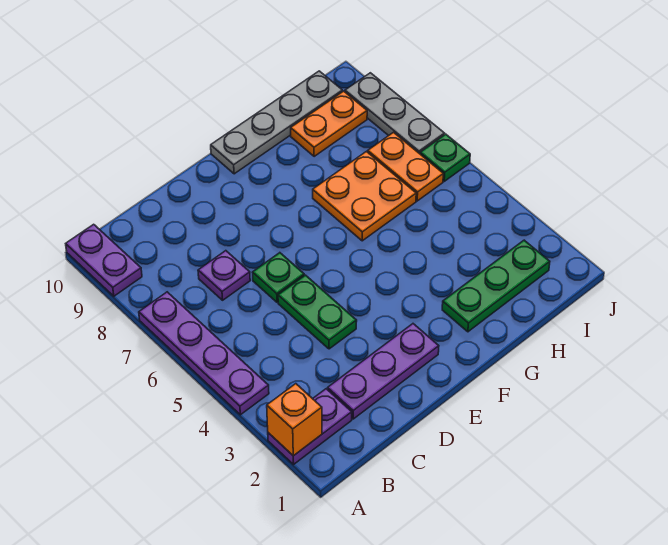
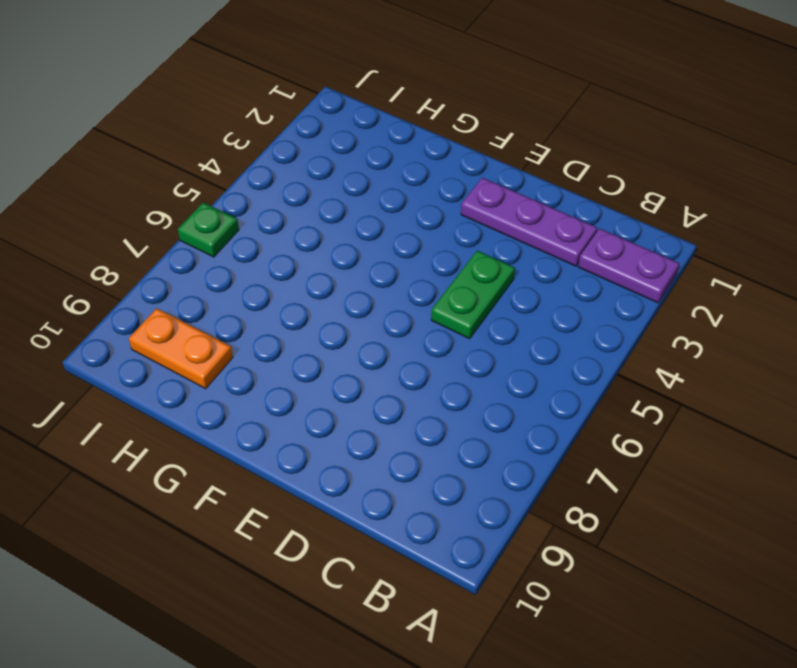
none -> purple 1x4 plate [139,292,269,415]
none -> purple 1x2 plate [66,224,142,296]
none -> purple 1x1 plate [198,251,250,300]

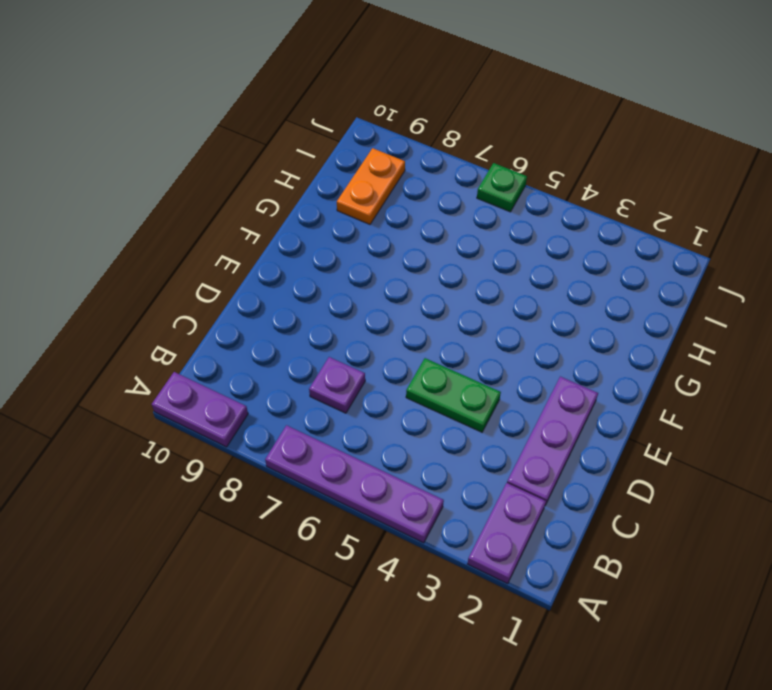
none -> green 1x1 plate [252,253,304,302]
none -> grey 1x4 plate [211,71,342,174]
none -> green 1x3 plate [442,240,550,332]

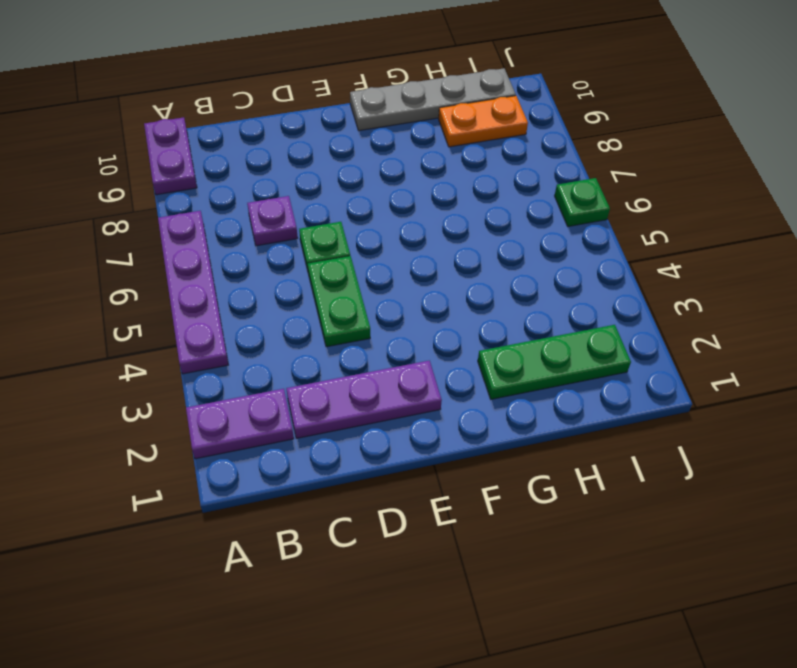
none -> orange 2x2 plate [313,152,416,241]
none -> orange 1x2 plate [368,132,443,201]
none -> grey 1x3 plate [345,73,445,154]

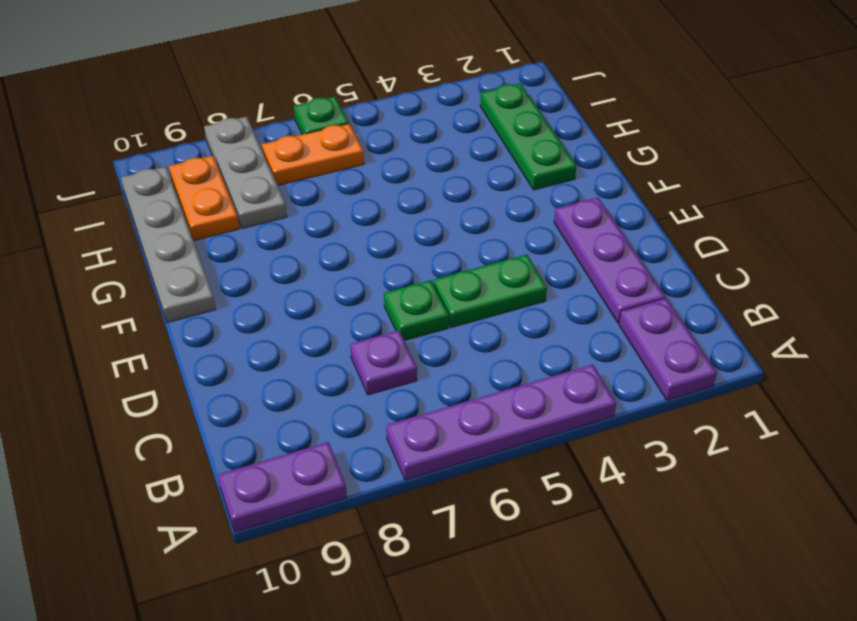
grey 1x3 plate [204,116,287,228] -> grey 1x3 plate turned to [345,73,445,154]
none -> orange 2x2 plate [313,152,416,241]
none -> orange 1x1 brick [267,384,322,456]

